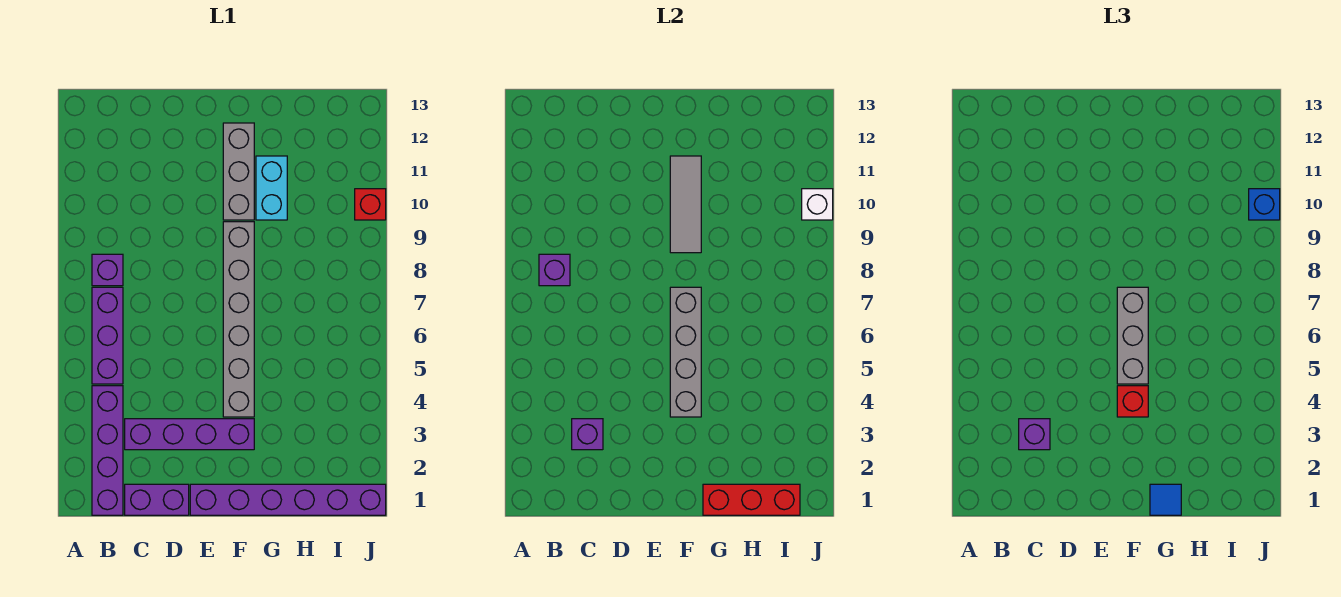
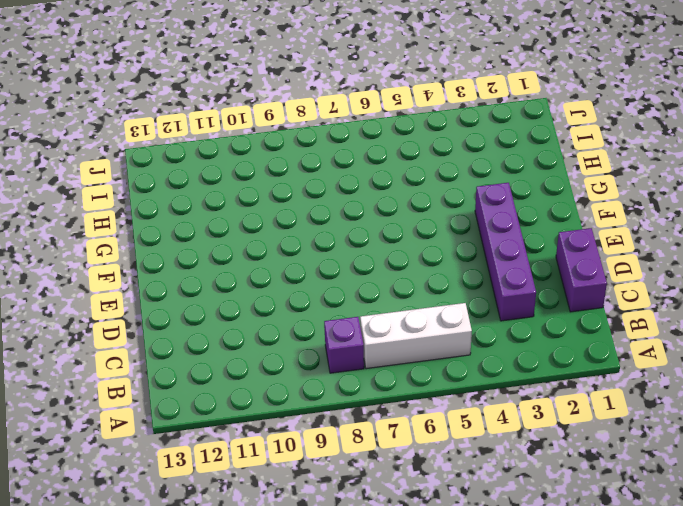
white 1x3 brick [360,303,472,369] -> purple 1x3 brick [92,287,123,384]
none -> purple 1x4 brick [92,386,123,515]
none -> purple 1x6 brick [190,484,386,515]
none -> grey 1x6 brick [223,222,254,417]

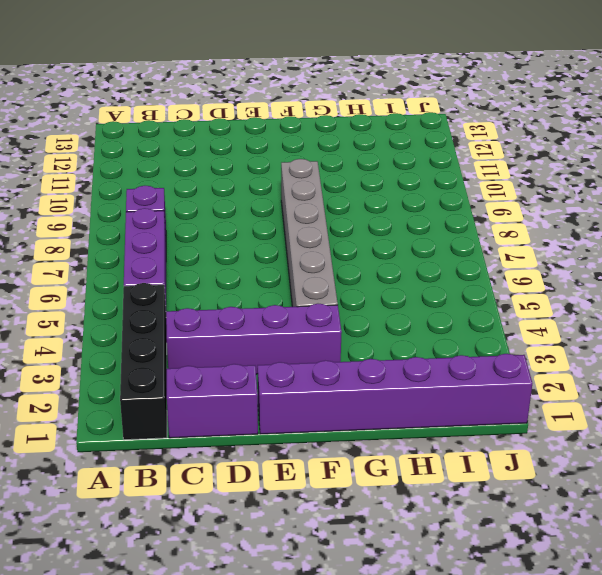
black 1x4 brick [120,283,167,440] -> purple 1x4 brick [92,386,123,515]
none -> grey 1x3 brick [223,123,254,220]
none -> cyan 1x2 brick [256,156,287,220]
none -> red 1x1 brick [355,189,386,220]

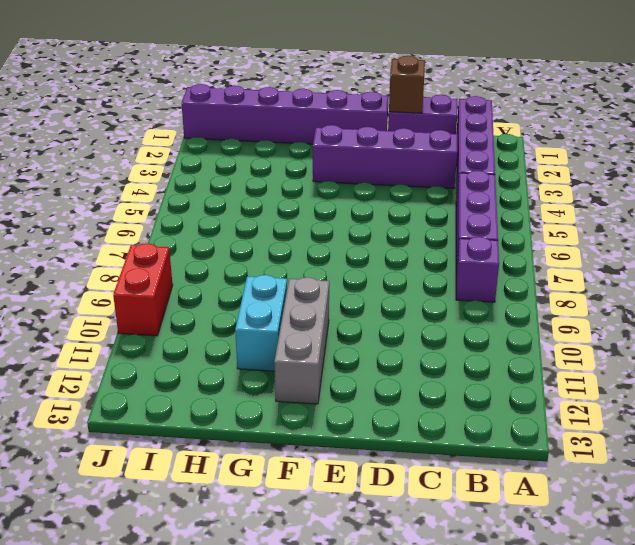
brown 1x1 brick [389,56,425,113] -> none
red 1x2 brick [113,243,173,336] -> red 1x1 brick [355,189,386,220]
none -> grey 1x6 brick [223,222,254,417]
none -> purple 1x1 brick [539,254,570,286]
none -> purple 1x1 brick [572,419,603,450]

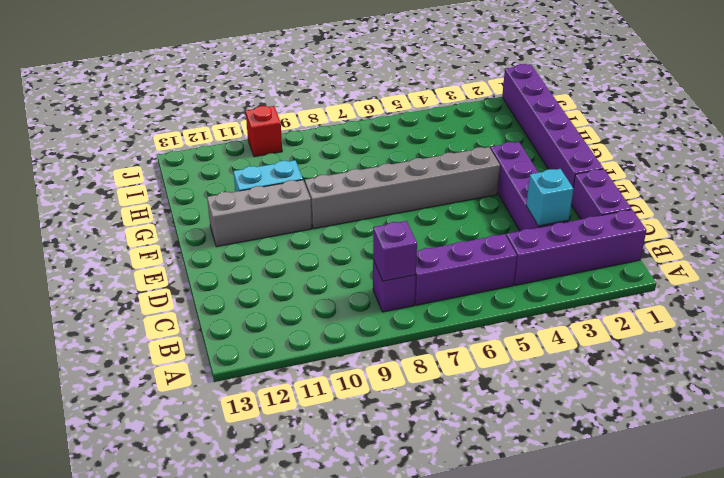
cyan 1x1 brick [526,169,573,226] -> purple 1x1 brick [572,419,603,450]
none -> grey 1x4 brick [670,287,701,417]
none -> grey 1x3 tile [670,156,701,253]
none -> red 1x3 brick [703,484,800,515]

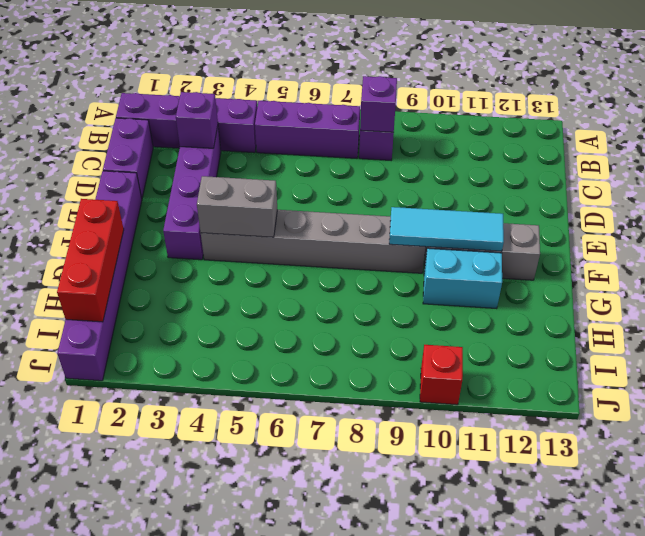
grey 1x2 brick [197,176,277,237] -> grey 1x4 brick [670,287,701,417]
cyan 1x3 tile [389,207,504,251] -> grey 1x3 tile [670,156,701,253]
none -> white 1x1 brick [802,189,833,220]
none -> purple 1x1 brick [1019,419,1050,450]
none -> red 1x1 brick [1117,386,1148,417]

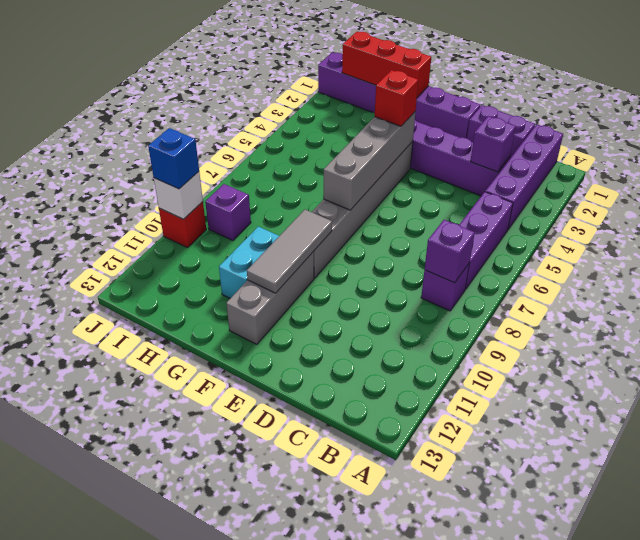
purple 1x1 brick [205,184,251,240] -> purple 1x1 brick moved to [1019,419,1050,450]
none -> grey 1x3 brick [1117,287,1148,384]
none -> blue 1x1 tile [1150,484,1181,515]

